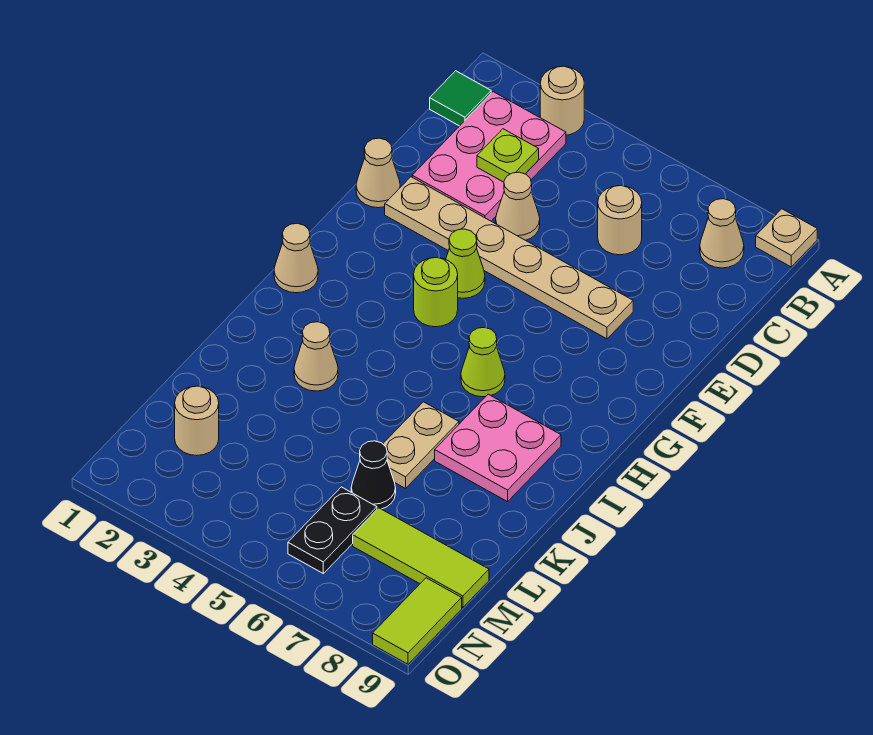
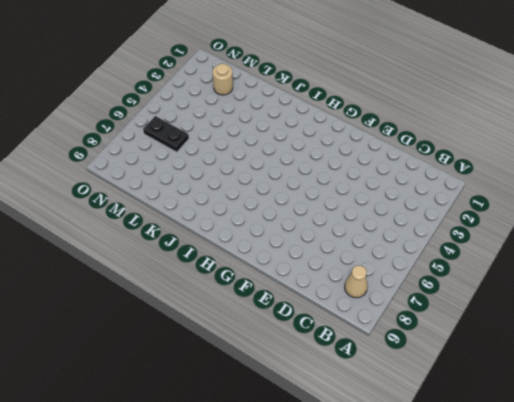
none -> tan 1x1 round brick [540,66,584,135]
none -> tan 1x1 plate [756,209,817,267]
none -> green 1x1 tile [430,71,491,126]

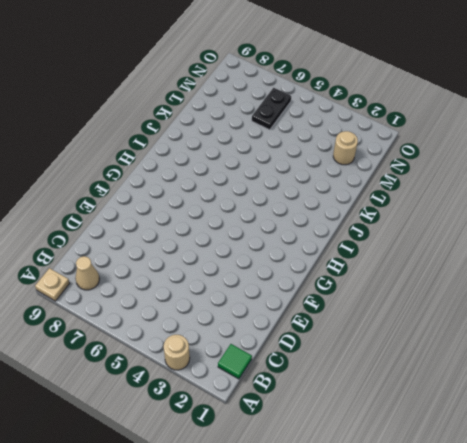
none -> pink 2x3 plate [412,92,566,221]
none -> tan 1x1 round brick [598,186,642,255]
none -> tan 1x1 cone [496,172,540,240]

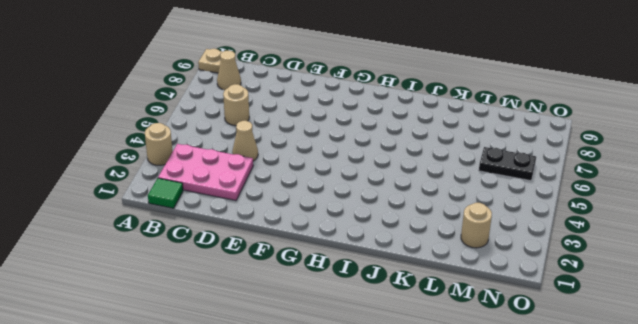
none -> tan 1x1 cone [356,138,400,208]
none -> tan 1x6 plate [385,177,633,339]
none -> lime 1x1 cone [446,229,485,298]

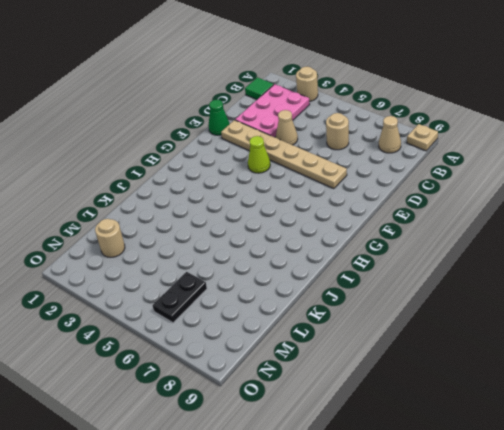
green 1x1 cone [208,100,229,135] -> tan 1x1 cone [356,138,400,208]
none -> lime 1x1 round brick [414,258,458,327]
none -> tan 1x1 cone [274,223,318,293]
none -> lime 1x1 cone [461,327,505,397]

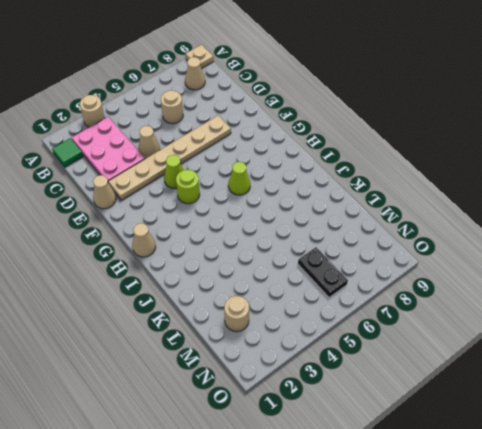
none -> pink 2x2 plate [435,394,561,502]
none -> tan 1x1 cone [294,322,338,391]
none -> tan 1x2 plate [383,402,459,488]

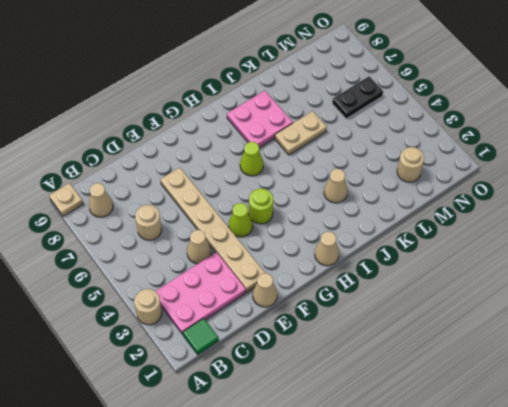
none -> black 1x1 cone [351,441,396,509]
none -> lime 1x3 tile [353,508,489,608]
none -> lime 1x2 tile [373,578,462,664]

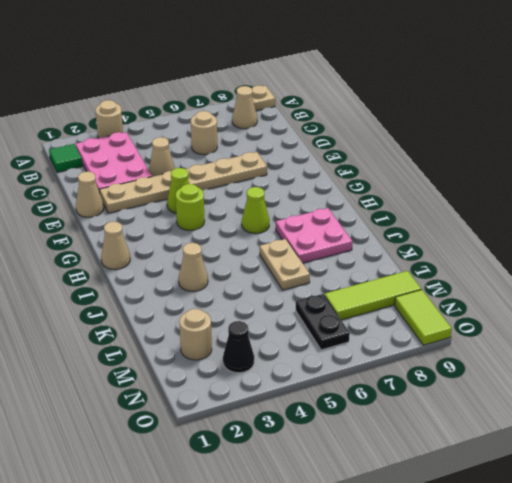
black 1x1 cone [223,321,254,373] -> black 1x1 cone moved to [351,441,396,509]
none -> lime 1x1 plate [477,129,539,182]

